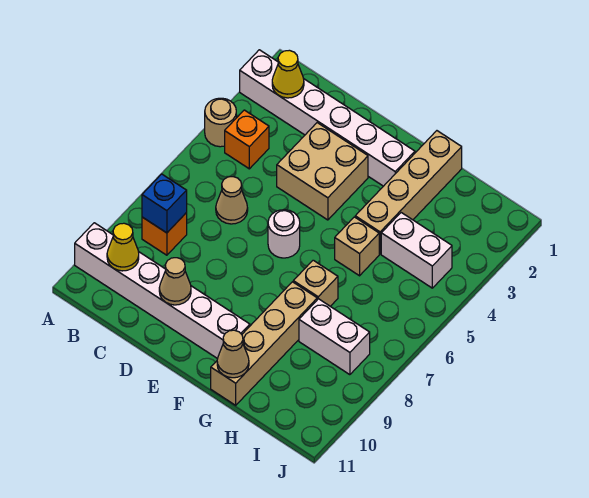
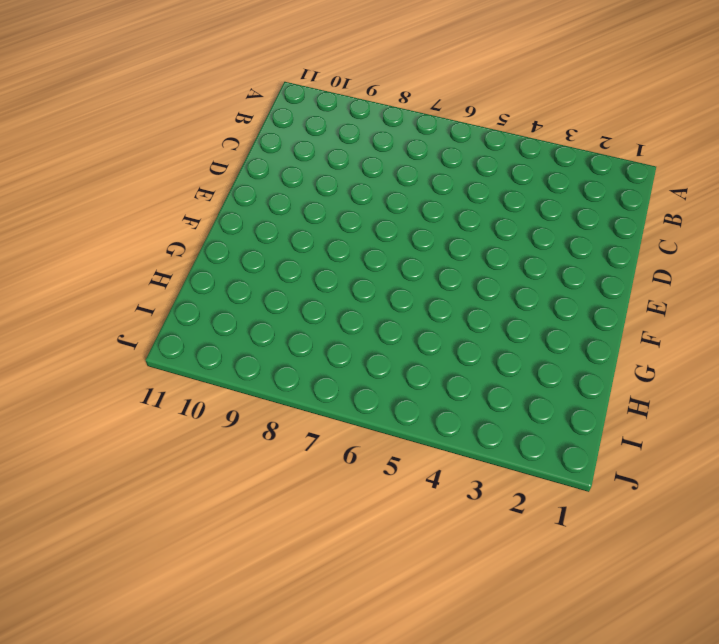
none -> white 1x6 brick [240,50,415,186]
none -> tan 1x1 round brick [205,98,236,147]
none -> white 1x6 brick [75,223,250,359]

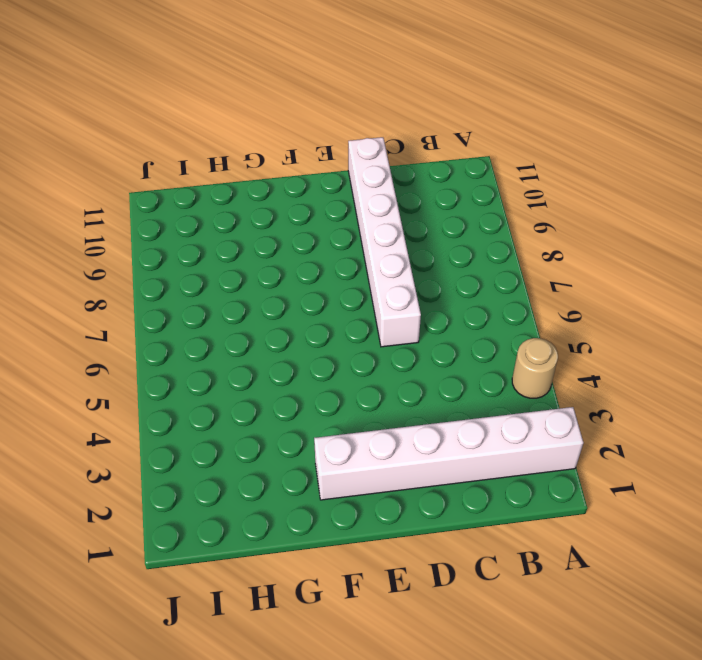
white 1x6 brick [348,137,421,347] -> white 1x6 brick turned to [75,223,250,359]
none -> orange 1x1 brick [225,110,269,169]
none -> orange 1x1 brick [142,213,187,255]
none -> tan 1x1 cone [216,177,248,224]

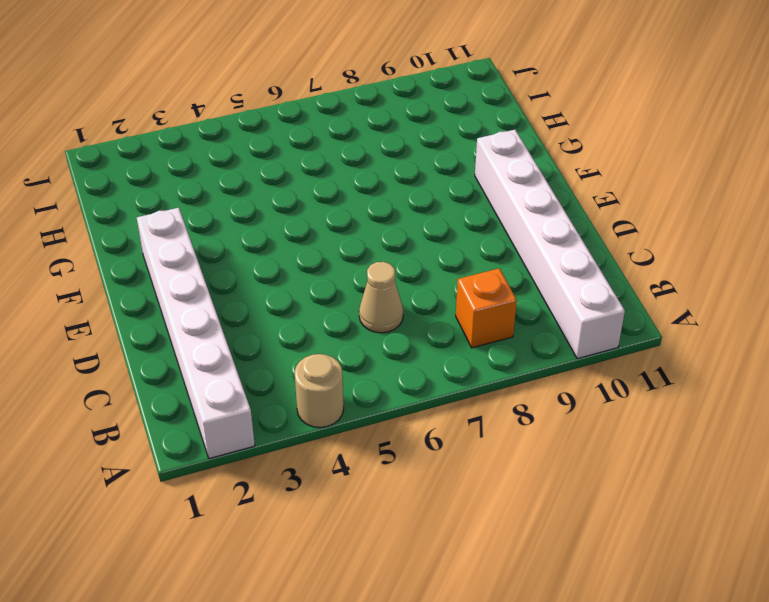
none -> orange 1x1 brick [225,110,269,169]
none -> tan 2x2 brick [277,123,368,220]
none -> white 1x1 round brick [268,210,300,258]

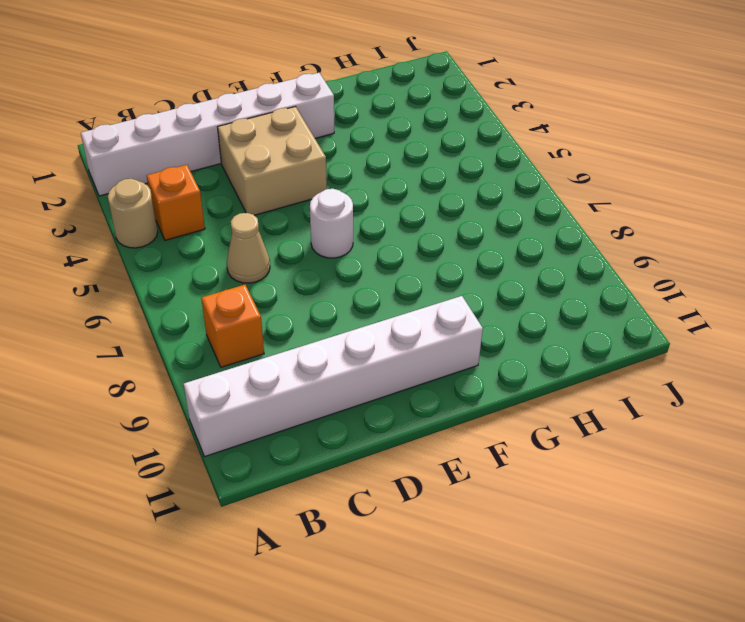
none -> tan 1x4 brick [355,131,462,254]
none -> tan 1x1 brick [335,217,379,276]
none -> tan 1x1 brick [293,260,338,306]

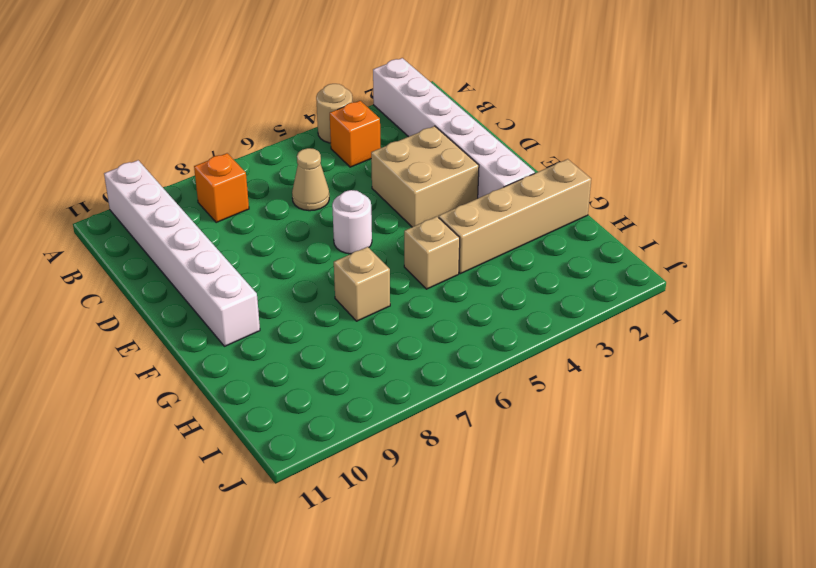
none -> tan 1x4 brick [211,282,317,405]
none -> white 1x2 brick [381,213,452,288]
none -> white 1x2 brick [299,299,370,375]

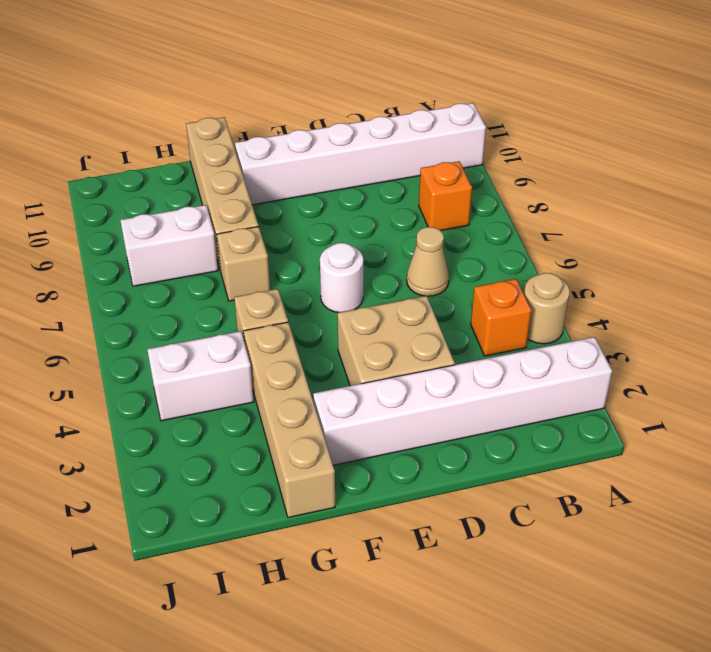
none -> yellow 1x1 cone [272,50,304,98]
none -> blue 1x1 brick [142,174,187,233]
none -> yellow 1x1 cone [107,223,139,271]

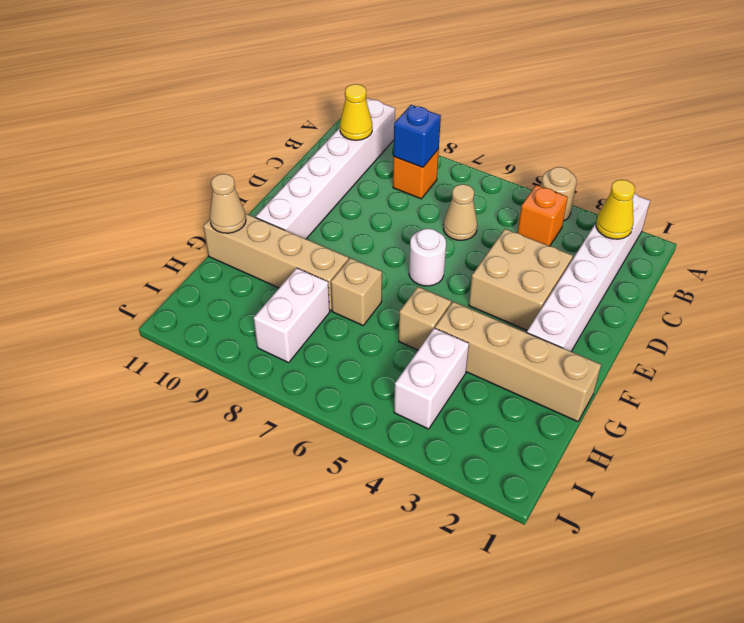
none -> tan 1x1 cone [159,258,191,305]

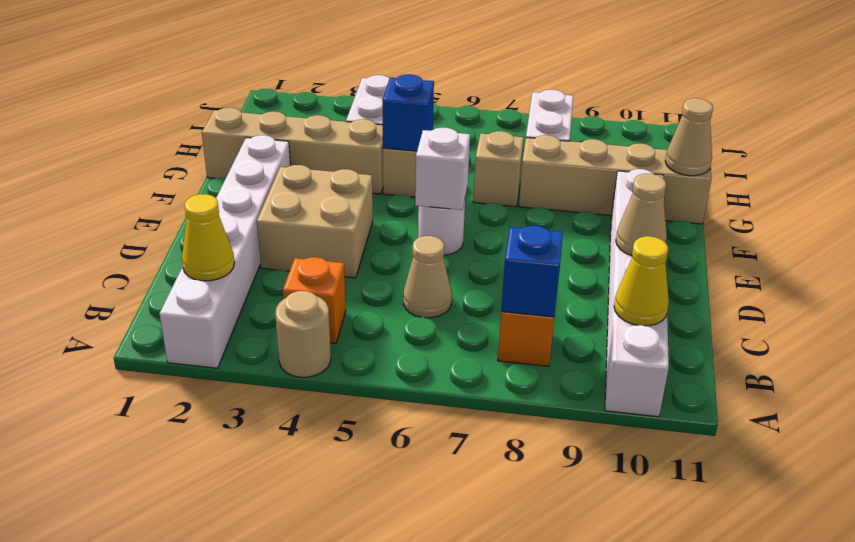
white 1x1 brick [415,128,470,210] -> none
blue 1x1 brick [382,74,434,151] -> none

